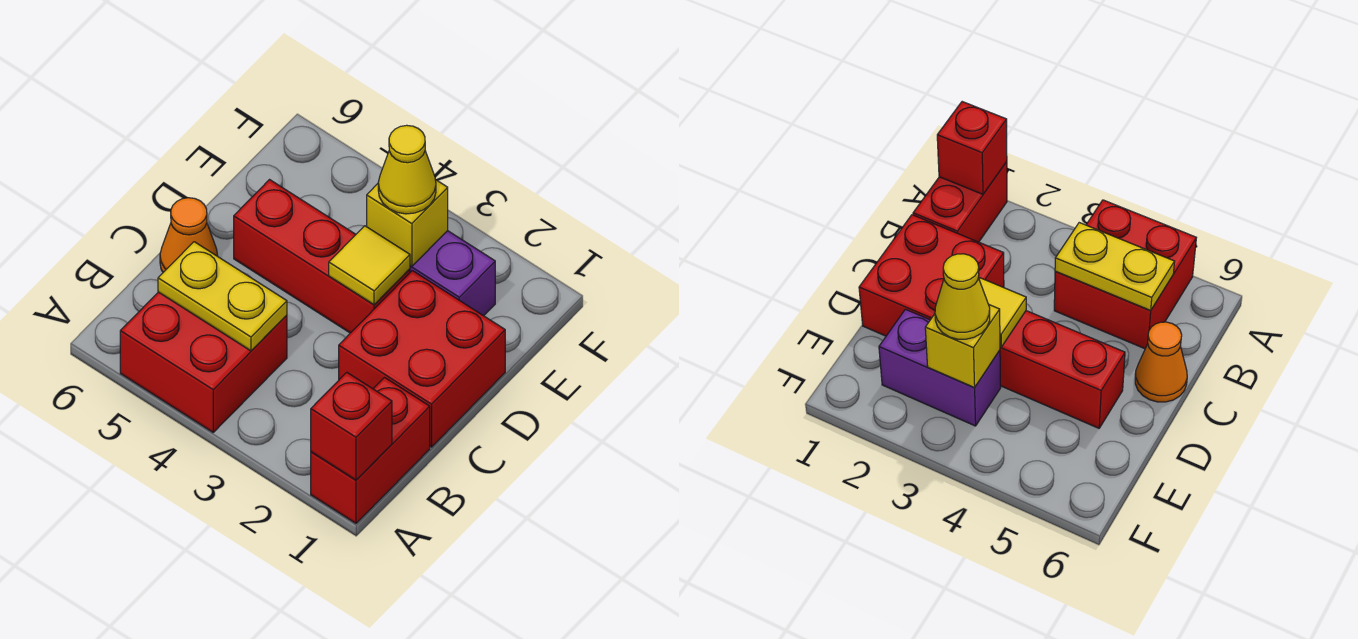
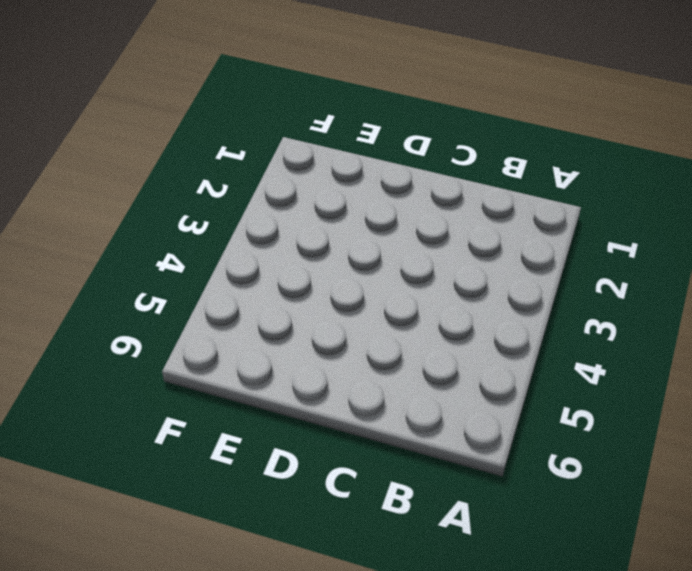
none -> red 1x2 brick [311,378,430,523]
none -> red 2x2 brick [120,292,287,432]

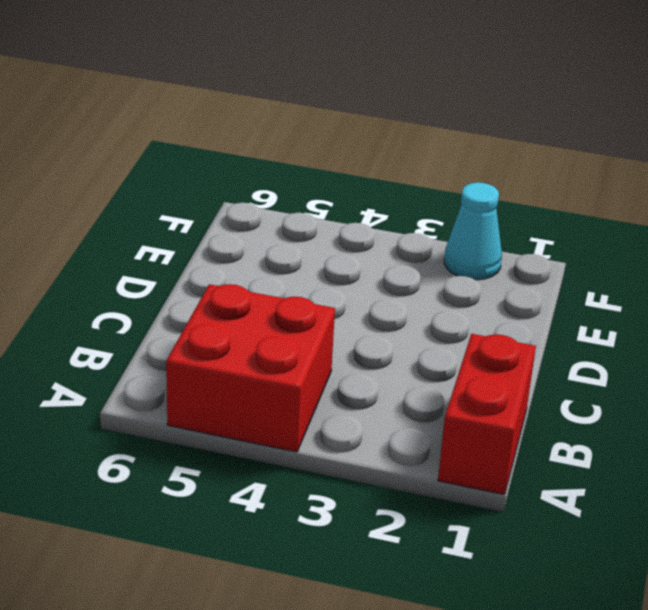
cyan 1x1 cone [444,182,502,280] -> none
none -> red 2x2 brick [339,271,505,447]
none -> orange 1x1 cone [160,198,218,272]

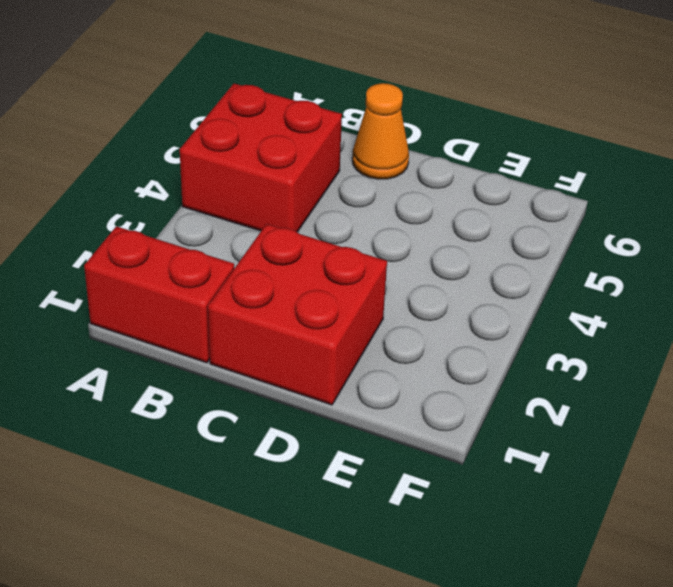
none -> red 1x3 brick [234,180,410,333]
none -> purple 1x2 brick [410,231,495,316]

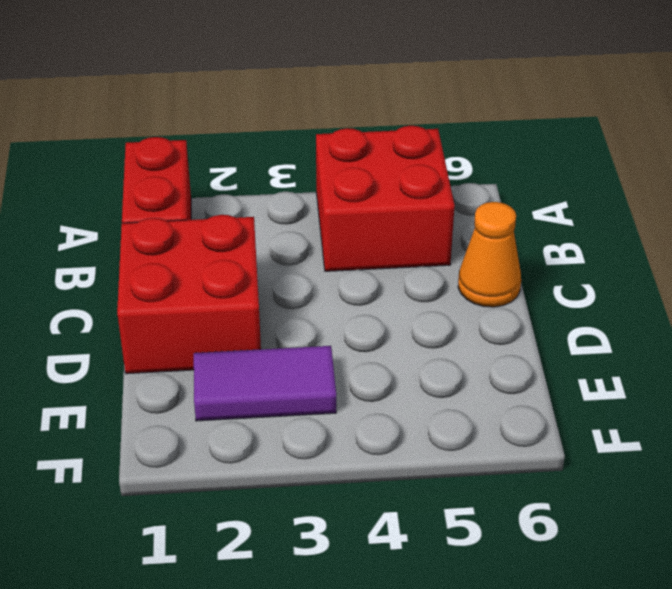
purple 1x2 tile [194,346,336,421] -> purple 1x2 brick [410,231,495,316]
none -> red 1x3 brick [234,180,410,333]
none -> red 1x1 brick [311,372,392,480]

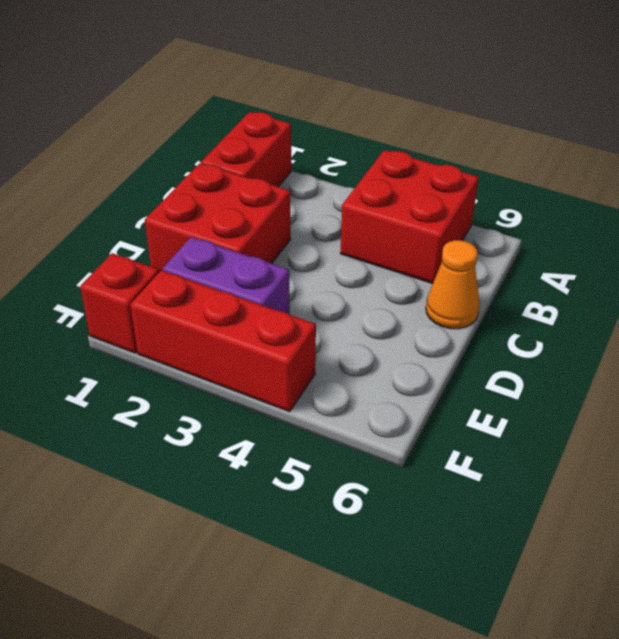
red 1x1 brick [80,253,159,353] -> red 1x1 brick moved to [311,372,392,480]
red 1x3 brick [130,270,316,412] -> red 1x3 brick moved to [234,180,410,333]
none -> yellow 1x2 plate [158,242,287,351]
none -> yellow 1x1 tile [329,226,410,305]

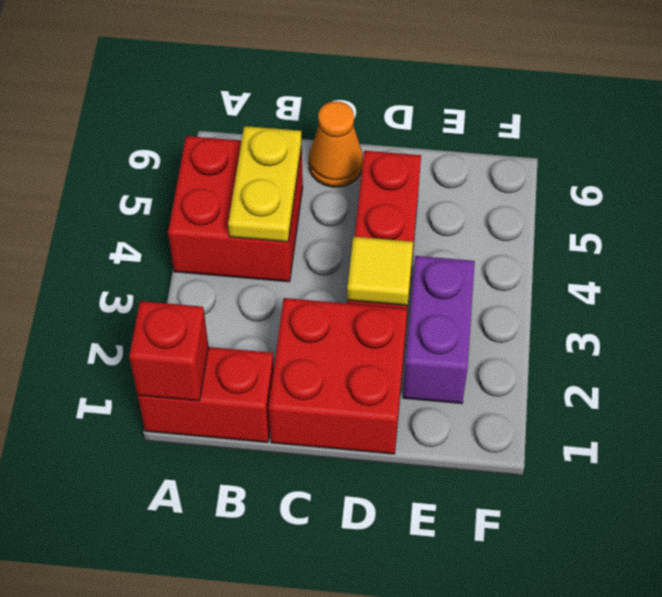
none -> yellow 1x1 brick [366,180,448,266]
none -> yellow 1x1 cone [378,125,436,214]

